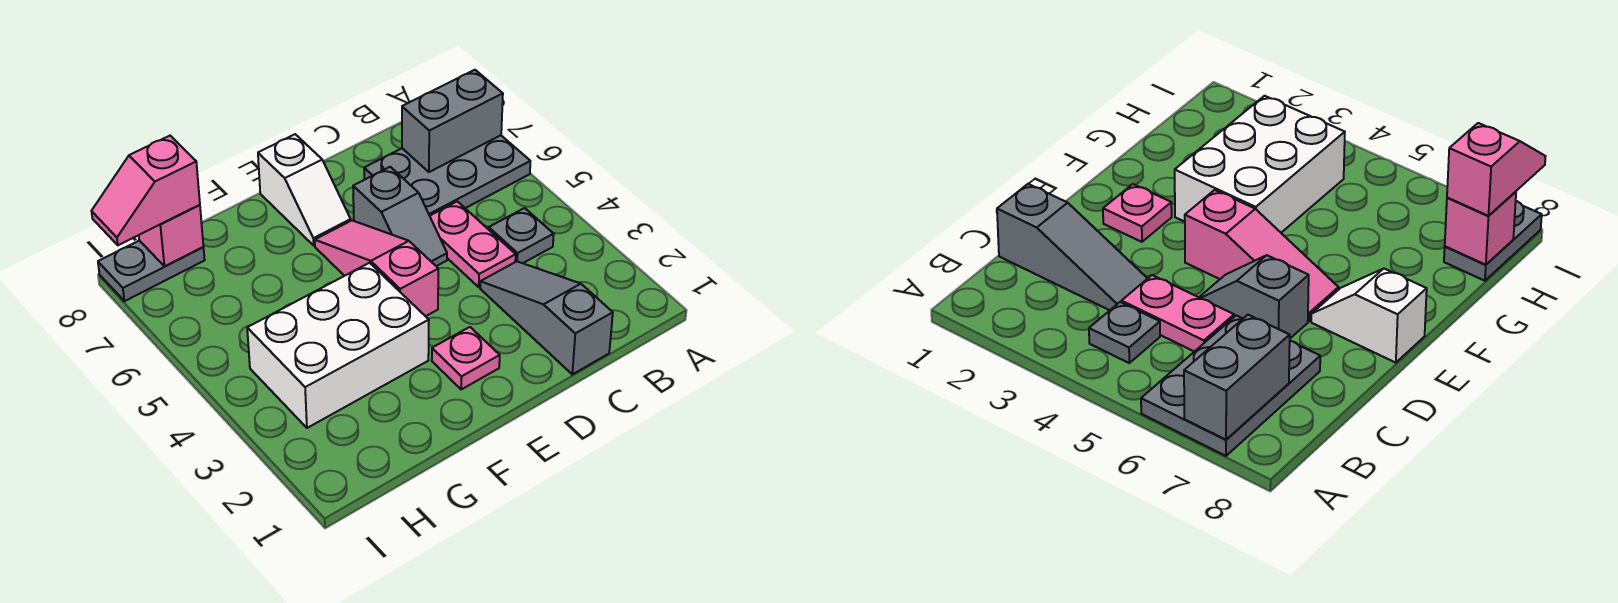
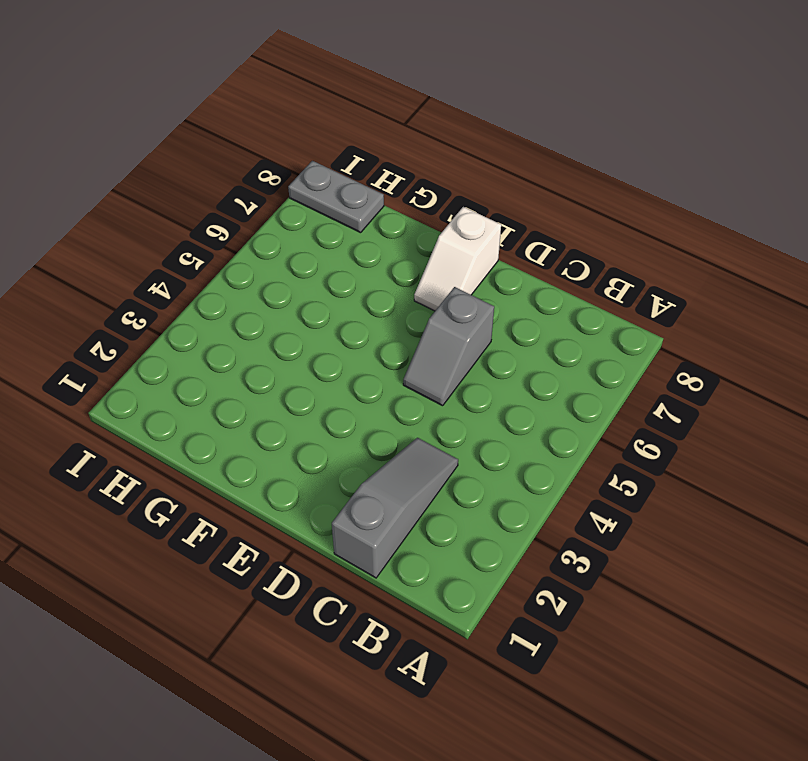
none -> grey 2x3 plate [364,135,530,216]
none -> grey 1x1 plate [489,208,554,263]
none -> pink 1x2 plate [430,201,516,287]

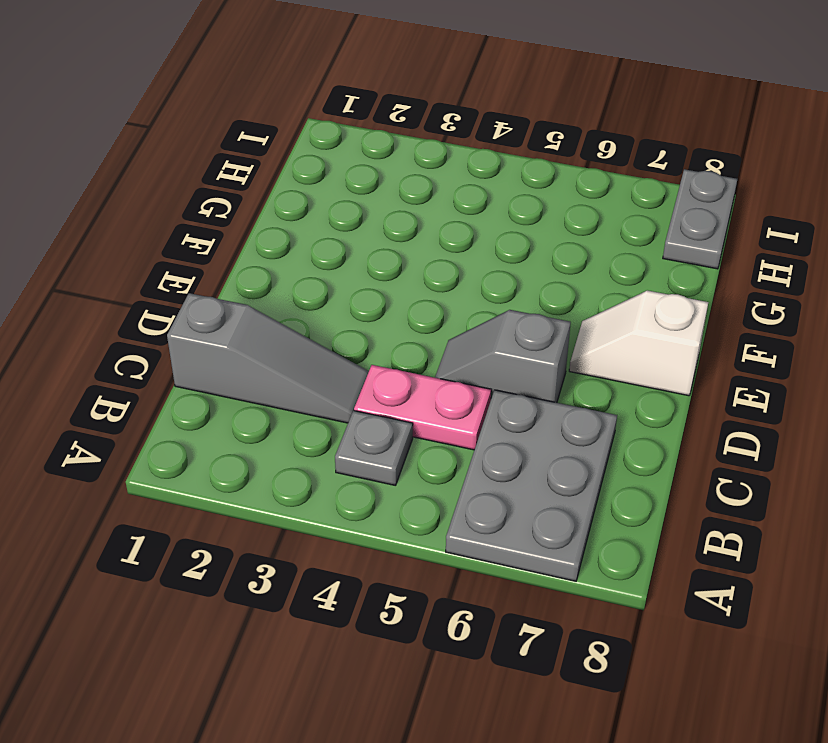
none -> pink 1x1 plate [432,327,500,389]
none -> pink 1x3 slope [315,221,438,316]
none -> white 2x3 brick [247,263,429,428]

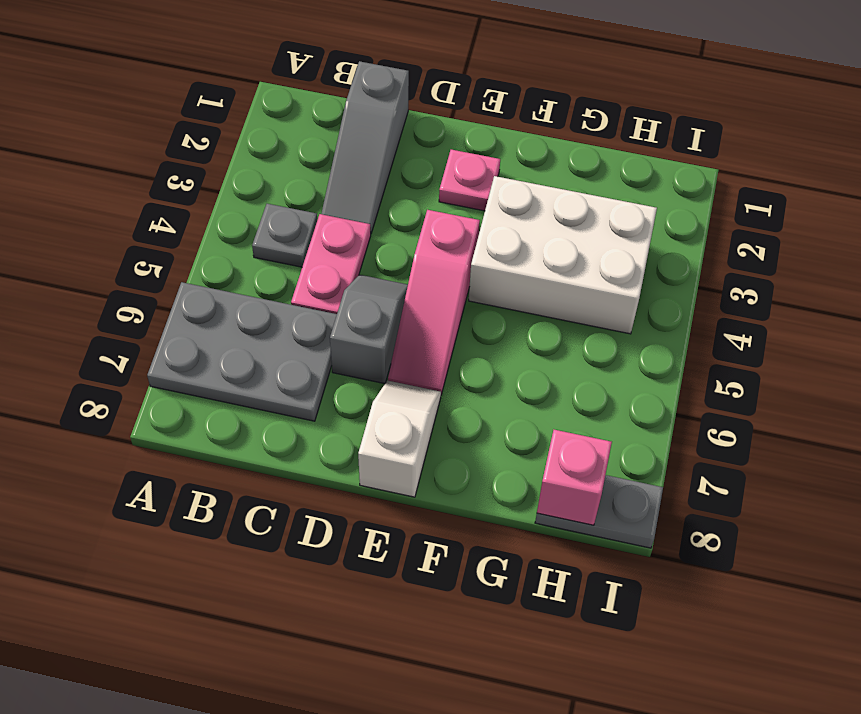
none -> grey 1x2 brick [402,70,503,172]
none -> pink 1x2 slope [92,136,200,245]

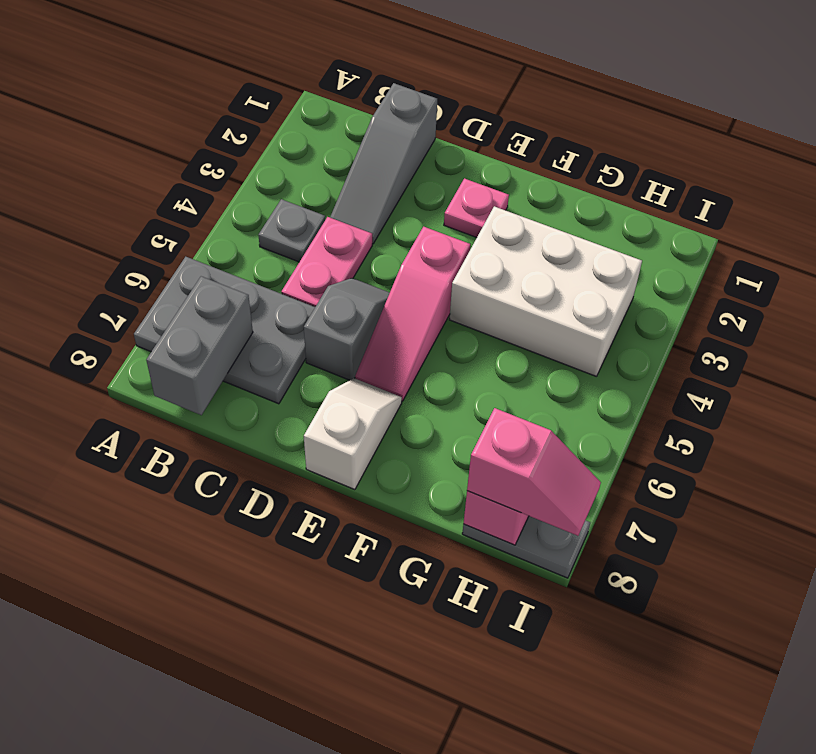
grey 1x2 brick [146,276,253,415] -> grey 1x2 brick turned to [402,70,503,172]

